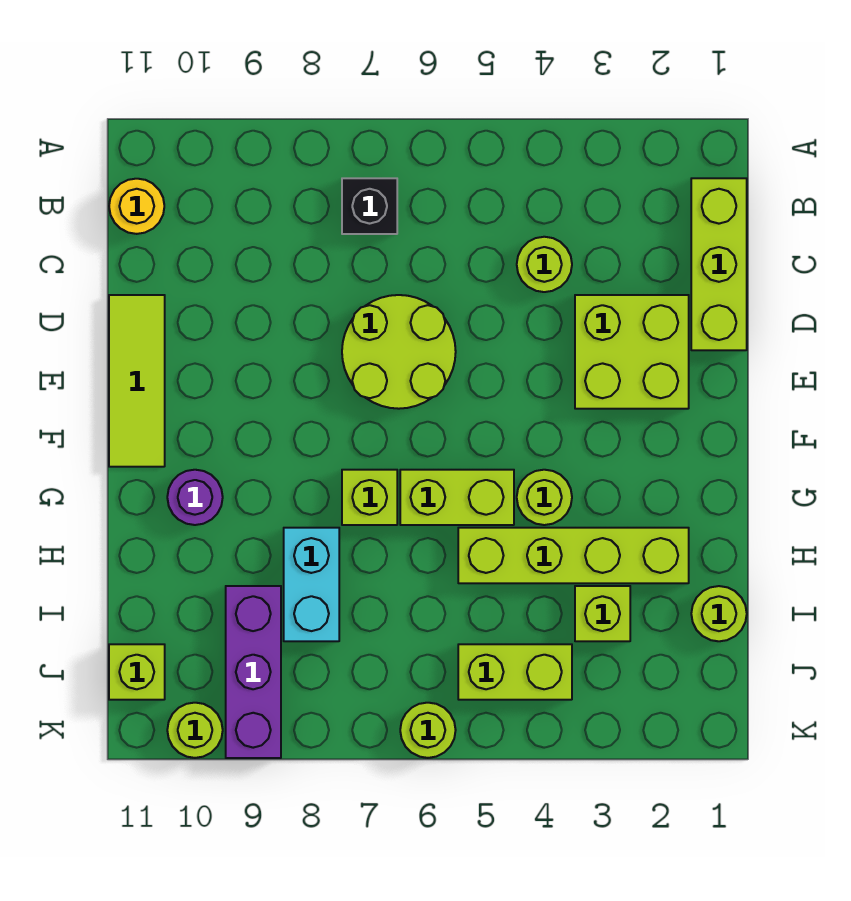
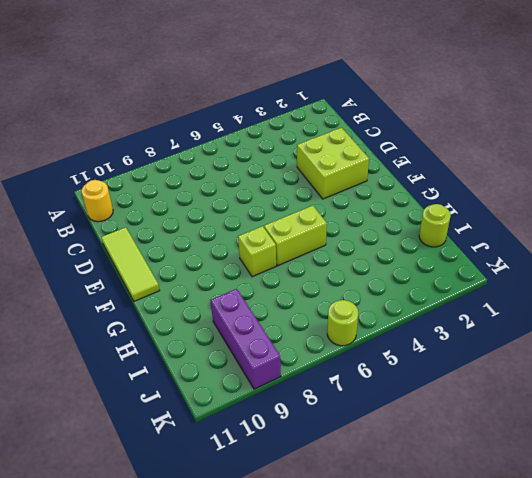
none -> lime 1x3 brick [691,178,747,350]
none -> black 1x1 brick [342,178,397,234]
none -> lime 1x1 round brick [517,237,572,292]

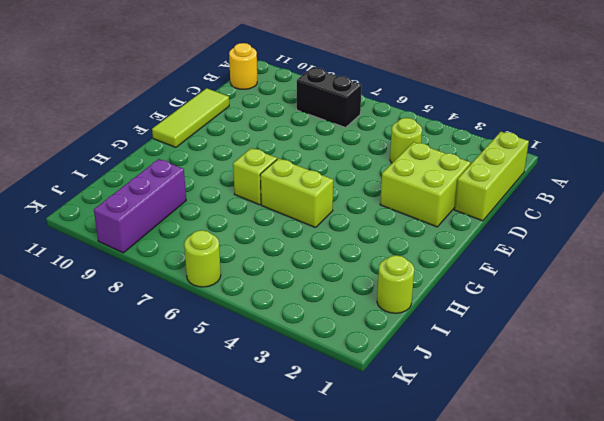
black 1x2 brick [297,68,362,128] -> black 1x1 brick [342,178,397,234]
none -> lime 2x2 round brick [342,295,456,409]
none -> lime 1x1 round brick [517,470,572,525]
none -> purple 1x1 round brick [167,470,223,525]

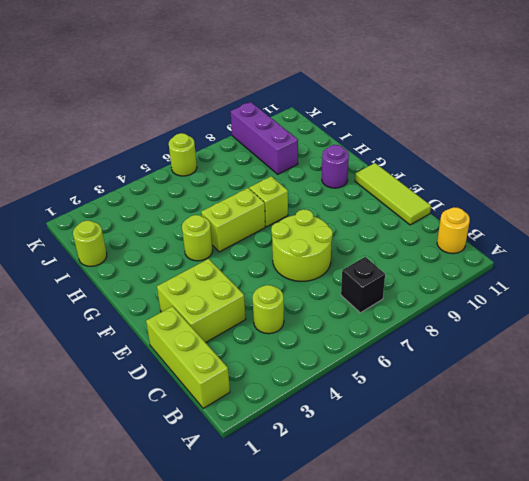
none -> lime 1x4 brick [458,528,689,583]
none -> cyan 1x2 brick [284,528,339,641]
none -> lime 1x1 brick [575,586,630,641]

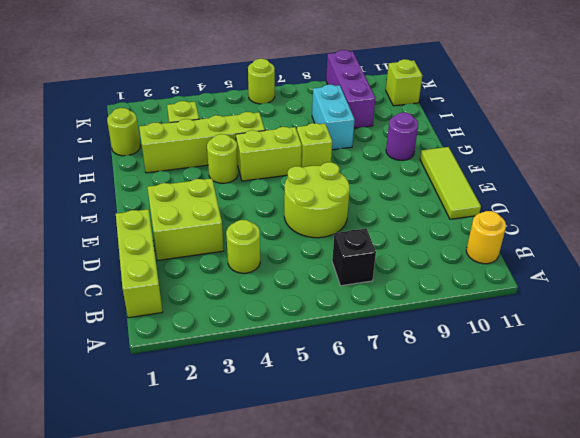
none -> lime 1x2 brick [458,644,572,700]
none -> lime 1x1 round brick [167,703,223,758]

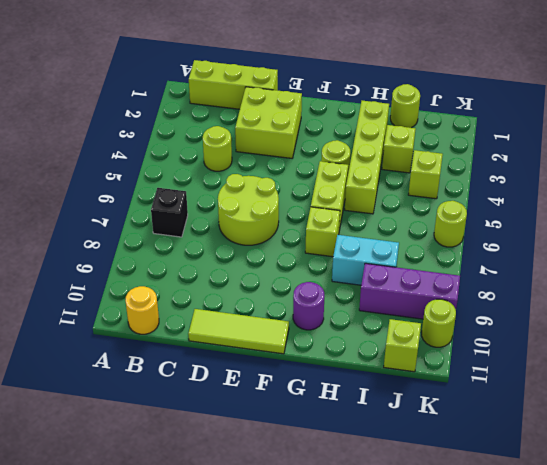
lime 1x1 brick [408,150,443,199] -> lime 1x2 brick [458,644,572,700]

